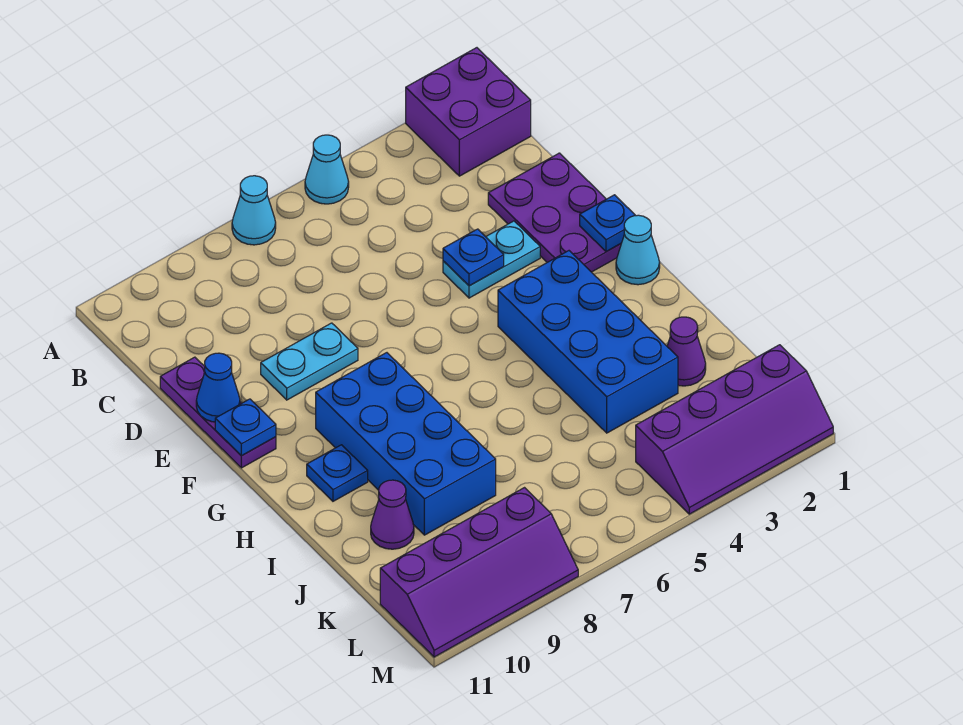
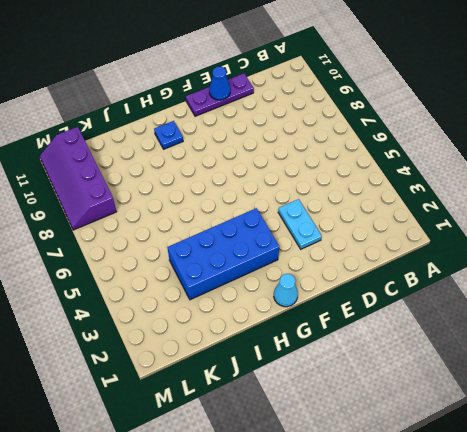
none -> purple 2x2 brick [406,48,531,176]
none -> cyan 1x1 cone [305,135,349,204]
none -> cyan 1x1 cone [232,176,276,245]

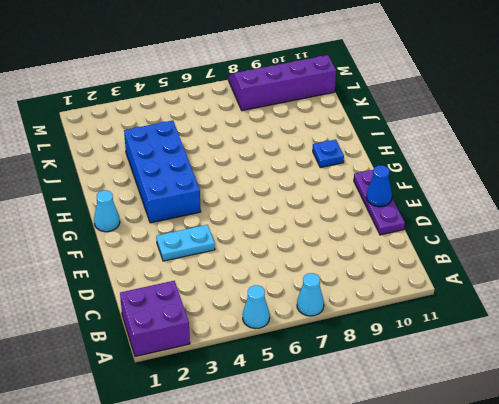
none -> purple 2x3 plate [488,153,621,272]
none -> cyan 1x2 plate [261,323,358,400]
none -> blue 2x4 brick [316,353,496,535]

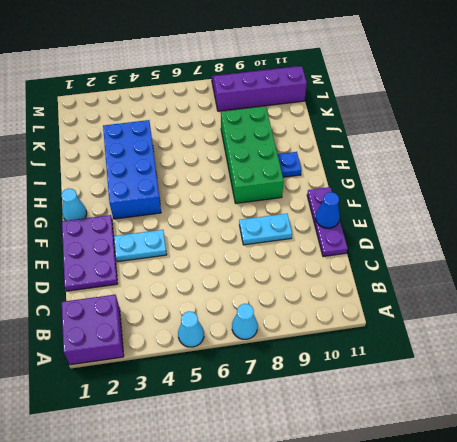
green 2x4 brick [221,106,284,203] -> blue 2x4 brick [316,353,496,535]
none -> purple 1x1 cone [667,317,706,386]
none -> purple 1x1 cone [371,480,414,549]
none -> purple 2x4 slope [636,345,833,514]

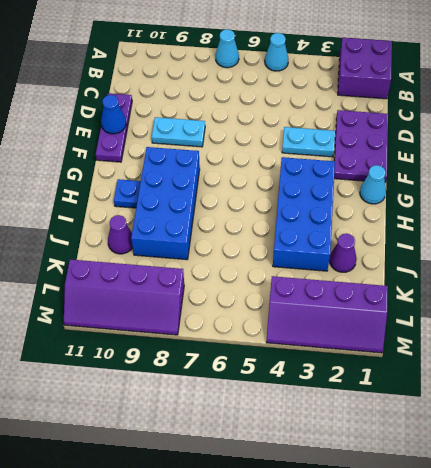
none -> blue 1x1 plate [443,229,504,286]
none -> blue 1x1 plate [580,195,636,252]
none -> blue 1x1 plate [215,399,276,456]

